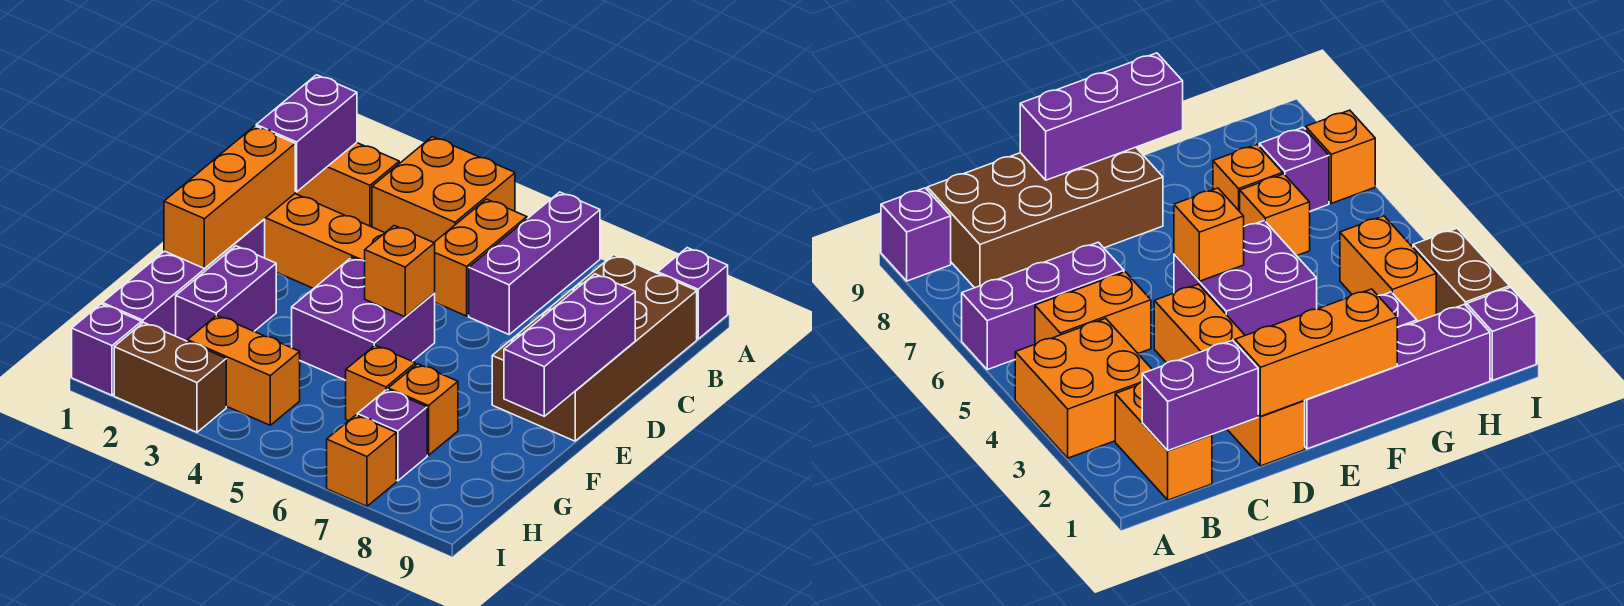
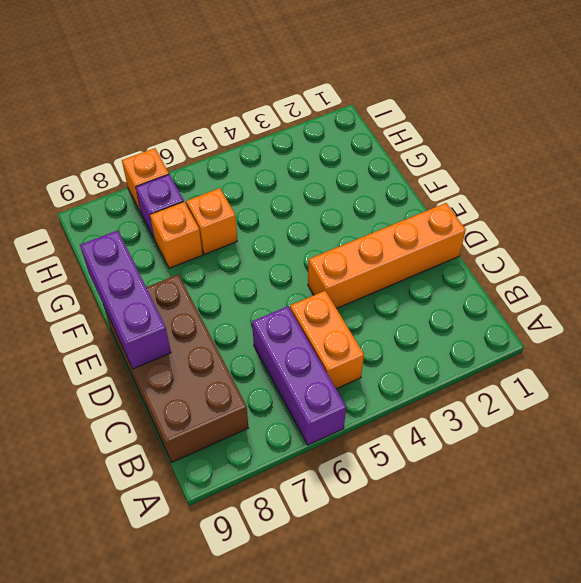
none -> orange 2x2 brick [372,137,515,242]
none -> purple 1x1 brick [658,248,728,339]
none -> orange 1x2 brick [295,142,399,227]

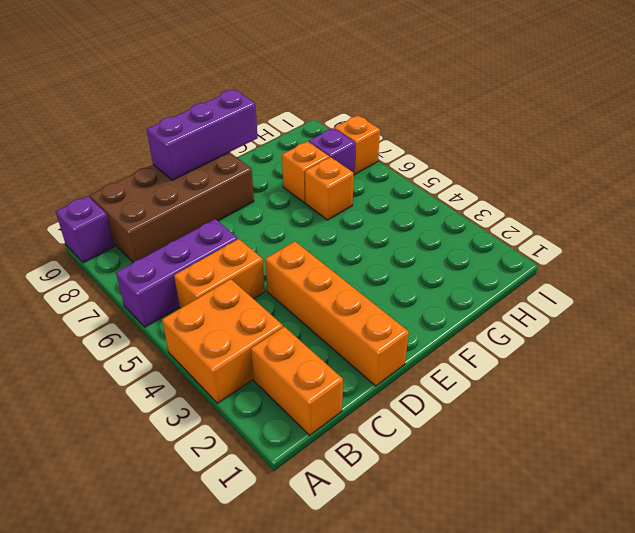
none -> purple 1x4 brick [102,220,265,336]
none -> purple 2x2 brick [292,257,435,380]
none -> purple 1x2 brick [176,246,276,341]

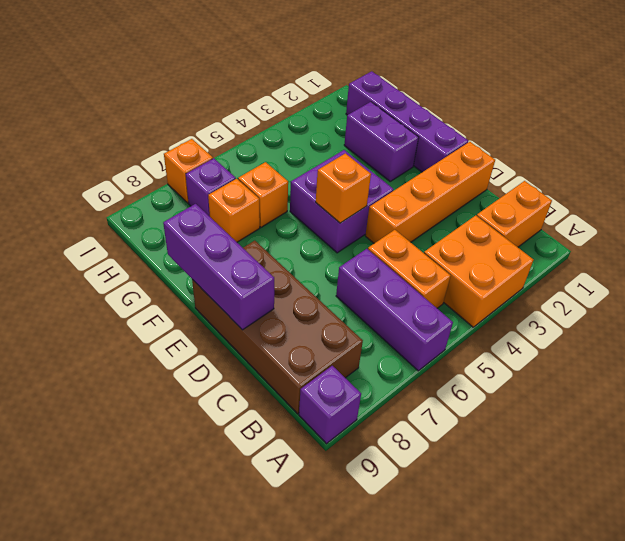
none -> orange 1x2 brick [187,315,300,425]
none -> purple 1x1 brick [72,304,141,395]
none -> brown 1x2 brick [114,322,226,432]

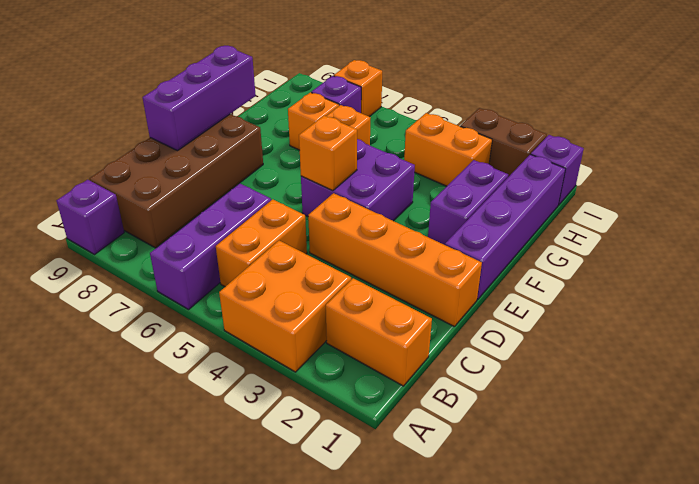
none -> purple 1x2 brick [256,75,357,192]
none -> orange 1x3 brick [164,126,295,268]

